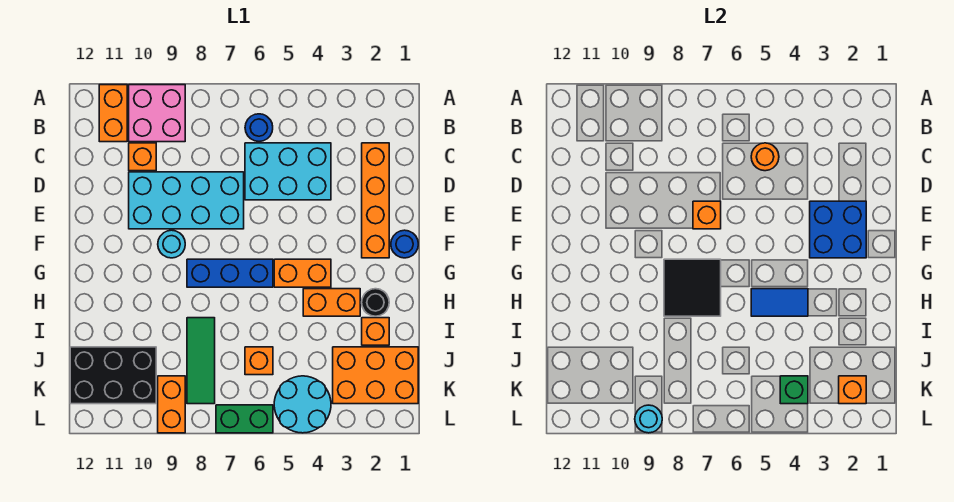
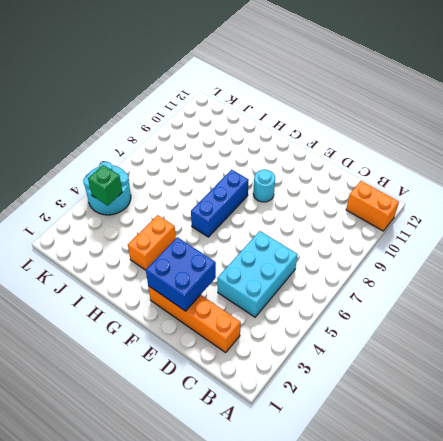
none -> pink 2x2 brick [129,85,185,142]
none -> blue 1x1 round brick [245,114,273,141]
none -> orange 1x1 brick [129,143,156,171]

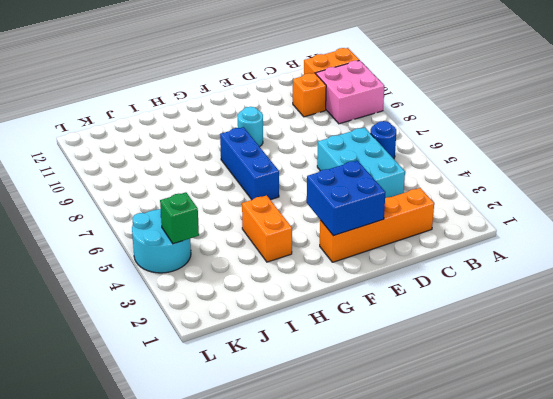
none -> cyan 2x4 brick [129,172,244,229]
none -> blue 1x1 round brick [391,230,418,258]
none -> orange 1x2 brick [274,259,331,287]

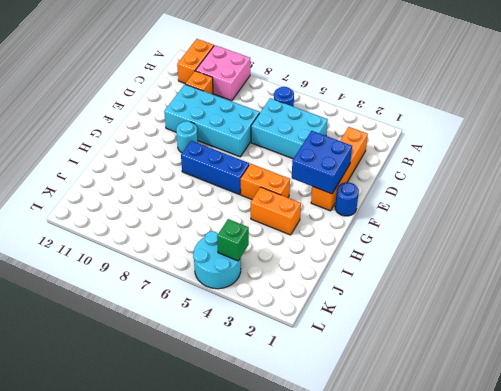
none -> black 1x1 round brick [362,289,389,316]
none -> orange 1x1 brick [362,318,389,345]
none -> green 1x3 tile [187,318,215,404]

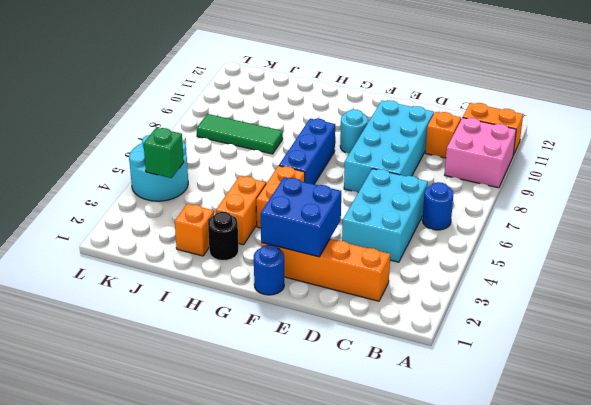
none -> orange 2x3 brick [333,347,418,404]
none -> orange 1x1 brick [245,347,273,375]
none -> black 2x3 brick [70,347,156,404]

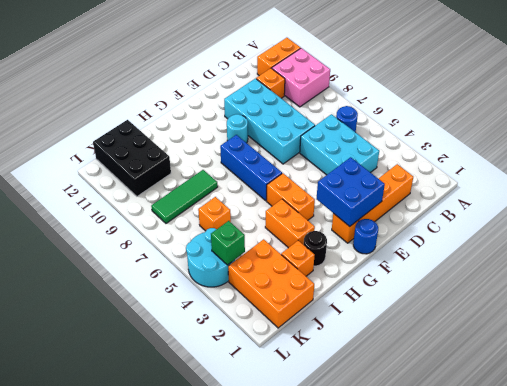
none -> orange 1x2 brick [158,376,185,433]
none -> green 1x2 brick [216,405,273,433]
none -> orange 1x1 round brick [751,143,779,171]

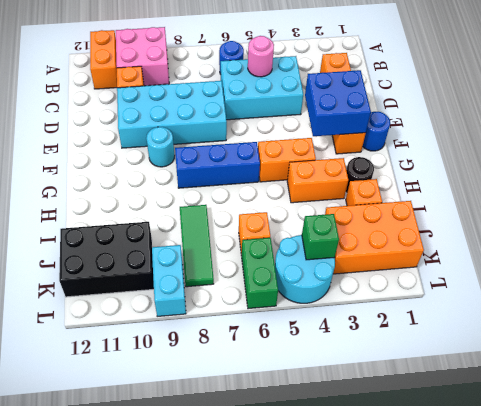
pink 1x1 round brick [248,36,274,77] -> orange 1x1 round brick [751,143,779,171]
green 1x2 brick [242,238,278,309] -> green 1x2 brick turned to [216,405,273,433]
cyan 1x2 brick [152,245,186,316] -> orange 1x2 brick [158,376,185,433]
none -> orange 1x1 brick [693,201,721,229]
none -> black 2x2 tile [664,259,721,316]
none -> blue 1x2 tile [751,289,808,316]

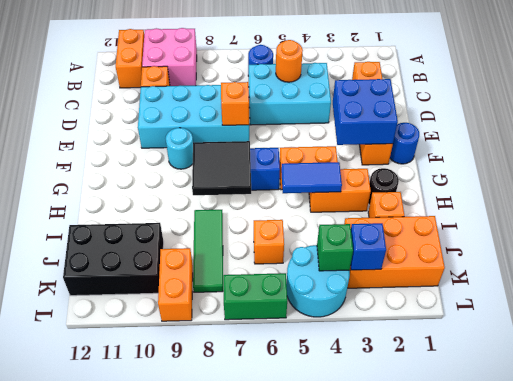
blue 1x1 brick [350,223,386,270] -> none
none -> orange 1x1 brick [839,376,866,404]
none -> cyan 1x1 round brick [635,405,662,433]

